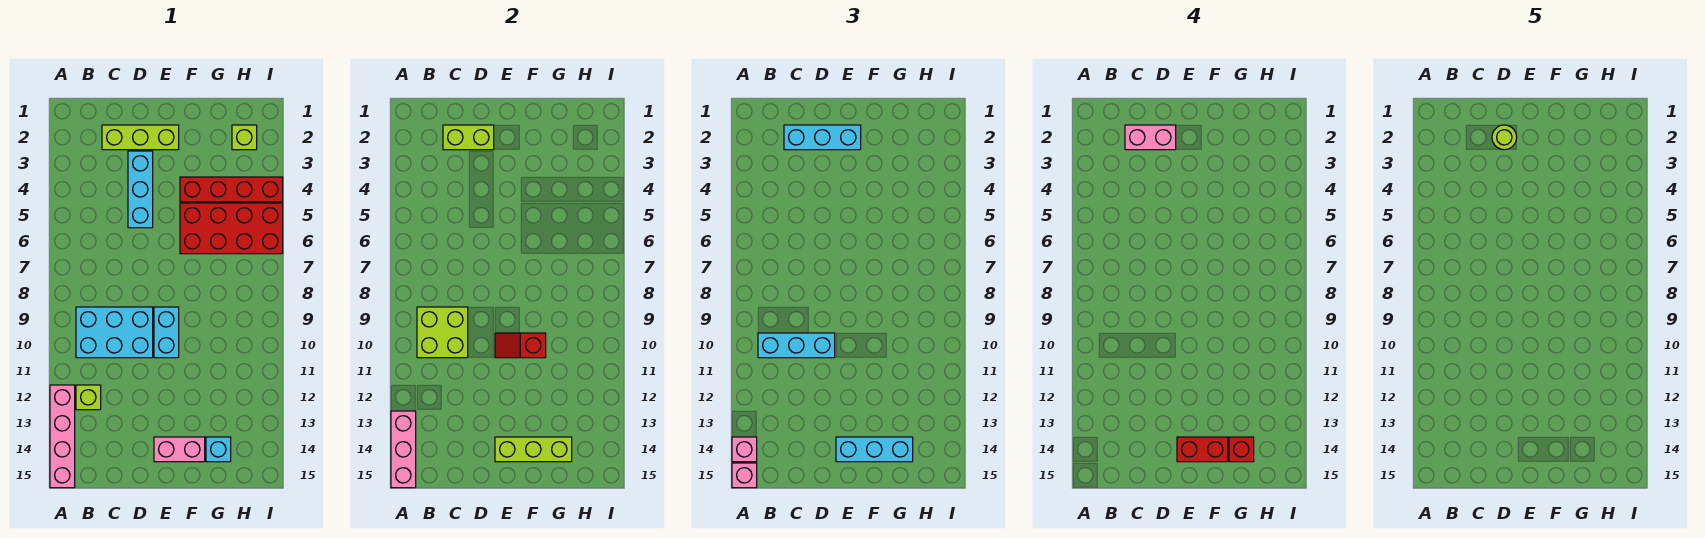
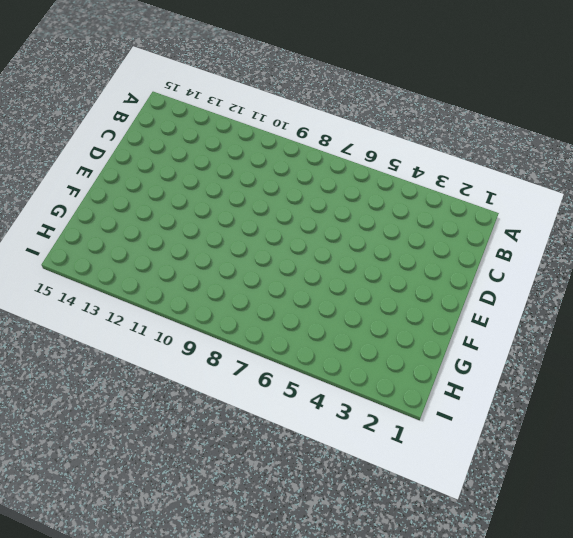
none -> pink 1x4 brick [50,385,75,488]
none -> cyan 2x3 brick [76,307,153,358]
none -> lime 1x1 brick [76,385,101,410]

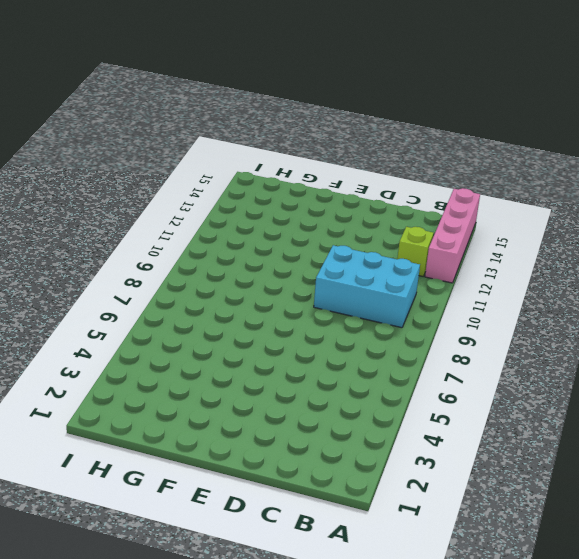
none -> lime 1x3 brick [102,125,179,150]
none -> cyan 1x3 brick [128,151,153,228]
none -> cyan 1x2 brick [154,307,179,358]

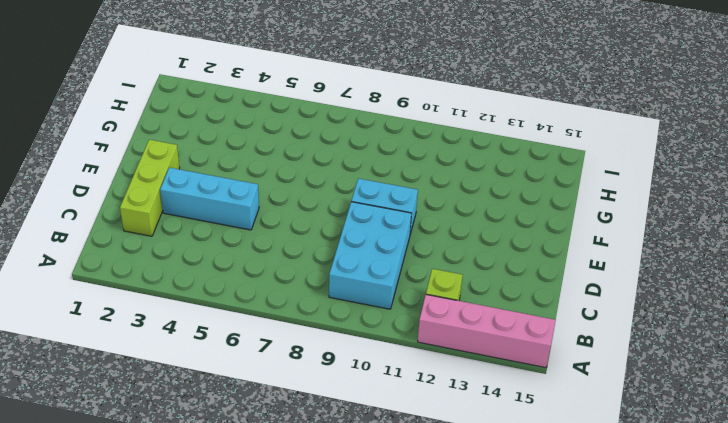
none -> pink 1x2 brick [154,437,205,462]
none -> red 1x4 brick [180,177,283,202]
none -> red 2x4 brick [180,203,283,254]

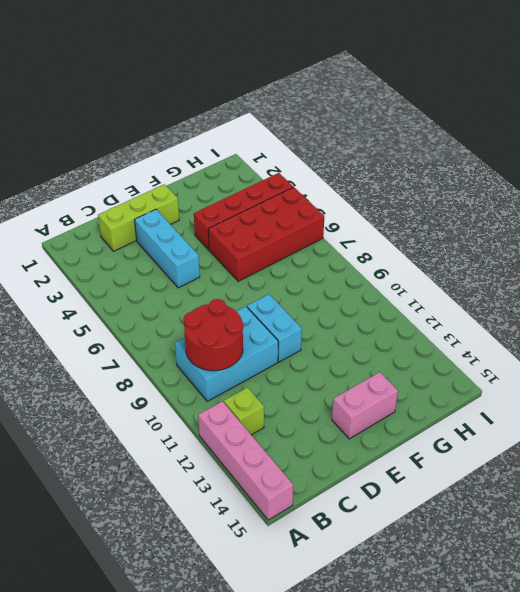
red 2x2 round brick [183,299,243,371] -> lime 2x2 brick [417,307,468,358]
none -> cyan 1x1 brick [206,437,231,462]
none -> lime 1x1 brick [232,125,257,150]
none -> pink 1x3 brick [391,411,416,488]

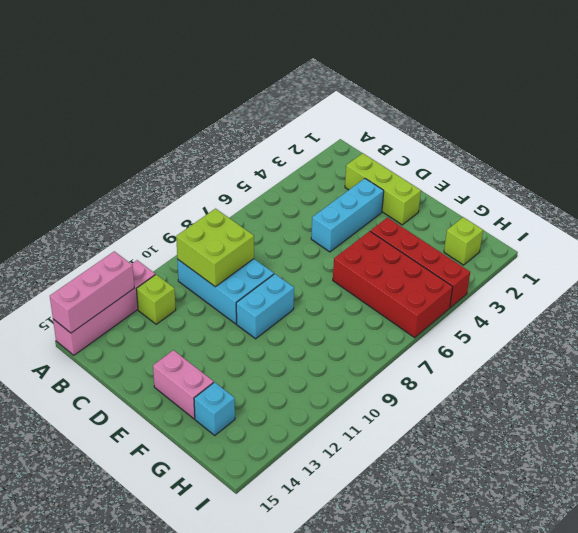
none -> lime 1x2 brick [443,125,494,150]
none -> red 1x2 slope [495,333,546,358]
none -> lime 1x3 brick [495,437,572,462]

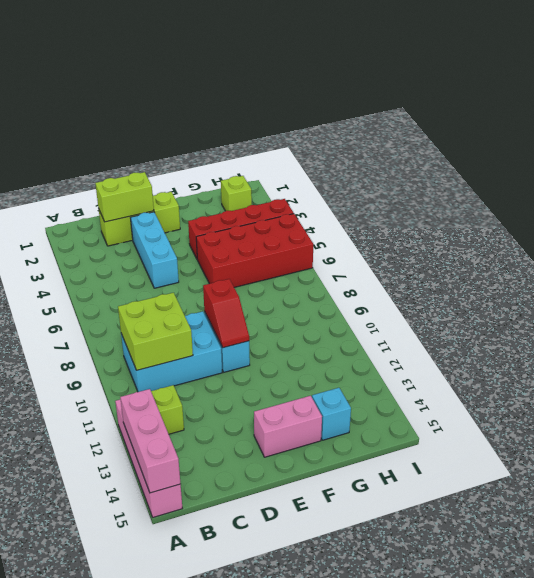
red 1x2 slope [203,279,249,348] -> red 1x2 slope turned to [495,333,546,358]
none -> lime 1x3 brick [495,437,572,462]
none -> pink 1x1 brick [732,437,757,462]
none -> pink 1x1 brick [732,463,757,488]

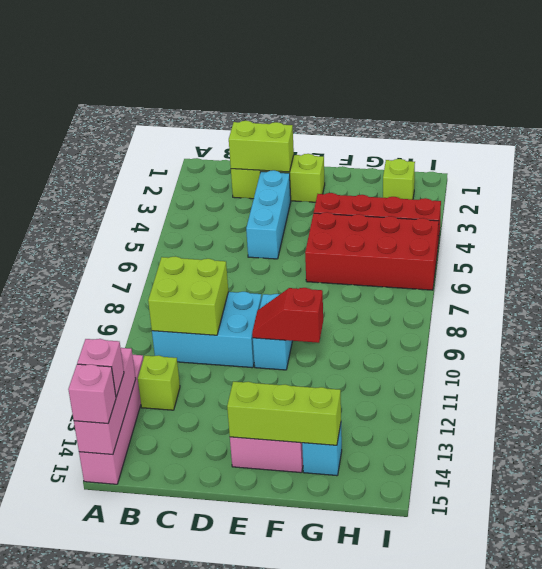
none -> cyan 1x3 brick [758,333,835,358]
none -> cyan 1x3 brick [784,125,861,150]
none -> cyan 1x3 brick [836,437,913,462]

